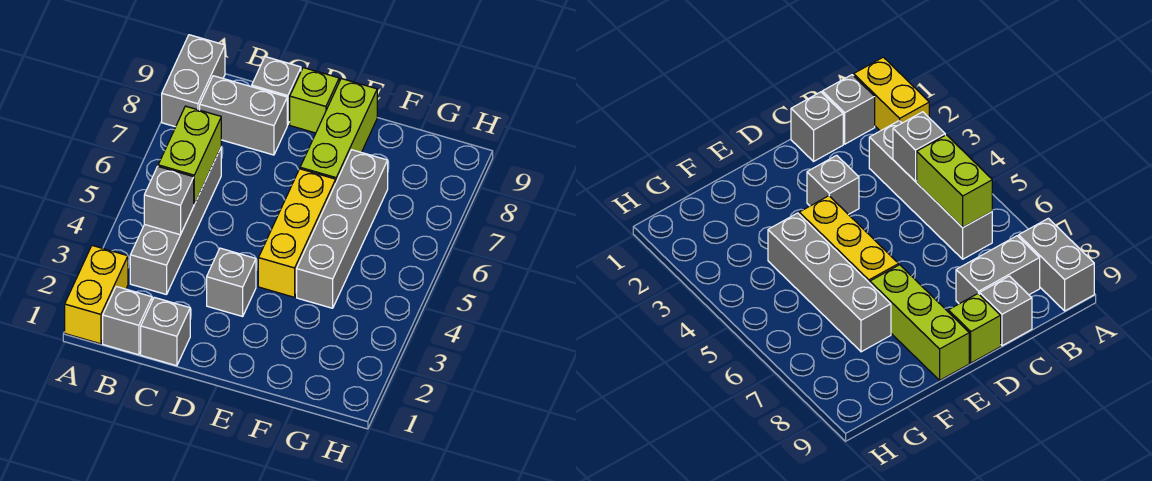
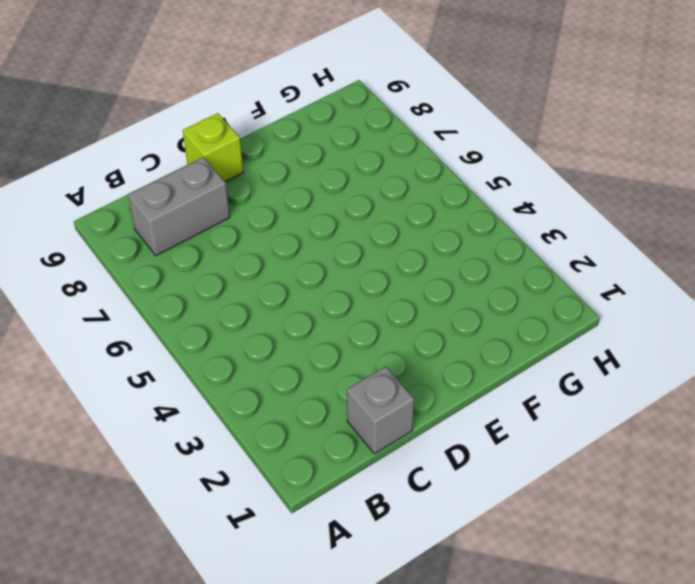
none -> yellow 1x2 brick [65,246,128,344]
none -> grey 1x2 brick [162,35,225,127]
none -> grey 1x1 brick [103,287,152,355]

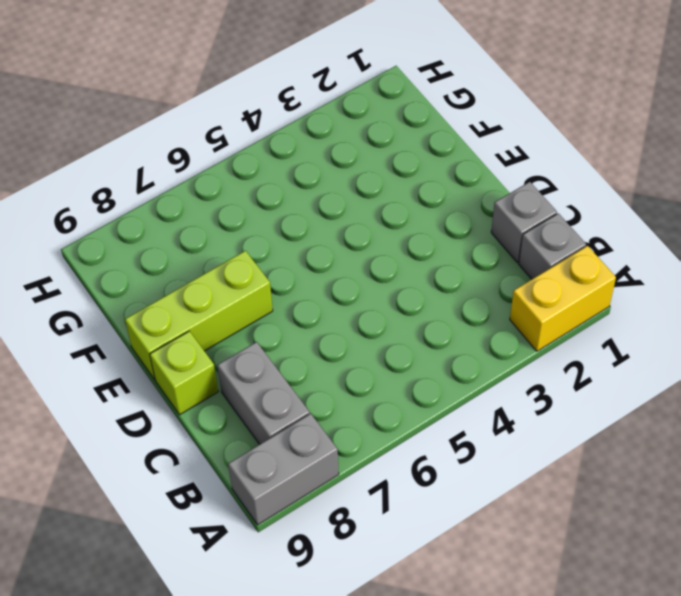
none -> grey 1x4 brick [130,148,221,295]
none -> grey 1x1 brick [252,57,301,125]
none -> grey 1x1 brick [207,248,256,316]

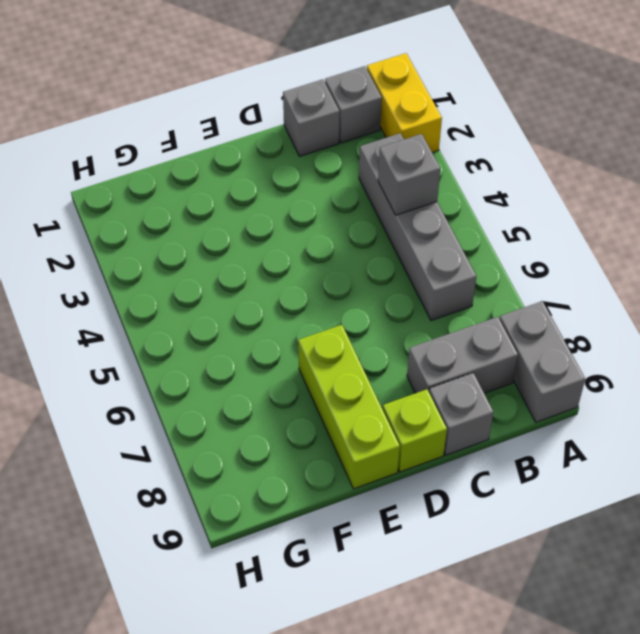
none -> grey 1x1 brick [207,248,256,316]
none -> yellow 1x3 brick [258,169,336,297]
none -> grey 1x4 brick [297,150,388,308]

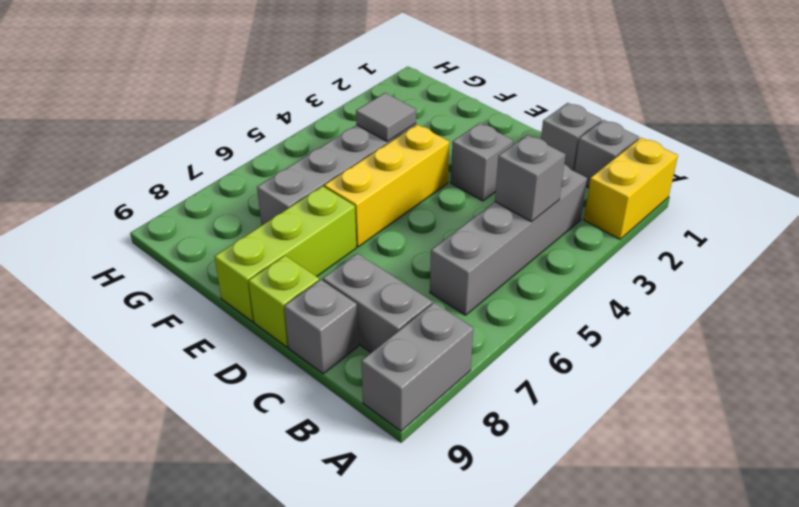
grey 1x1 tile [356,93,416,141] -> none
none -> lime 1x2 brick [158,106,221,204]

